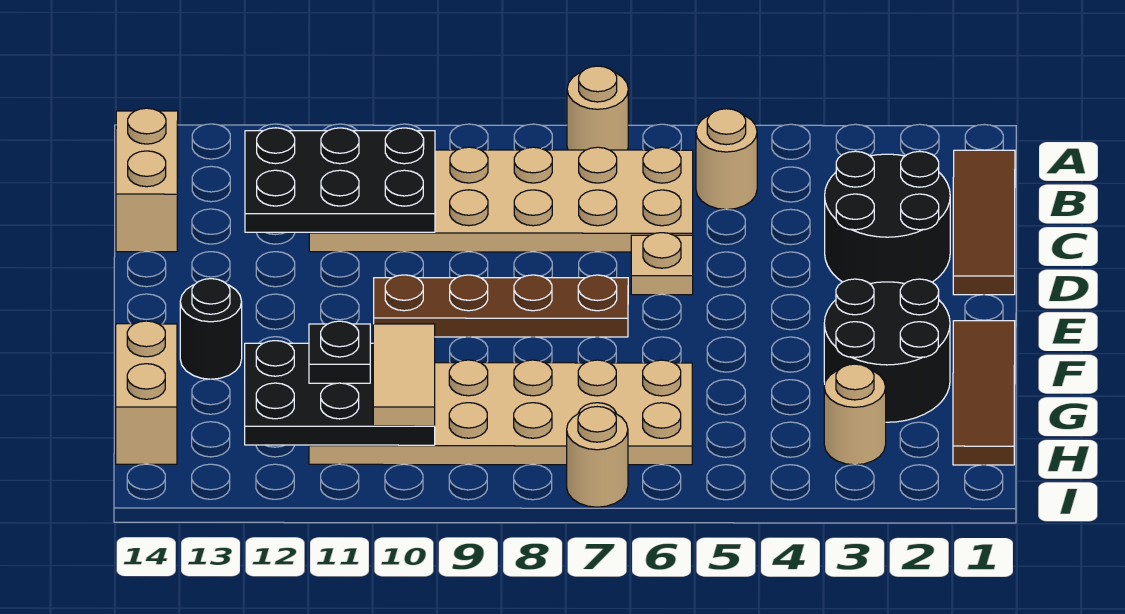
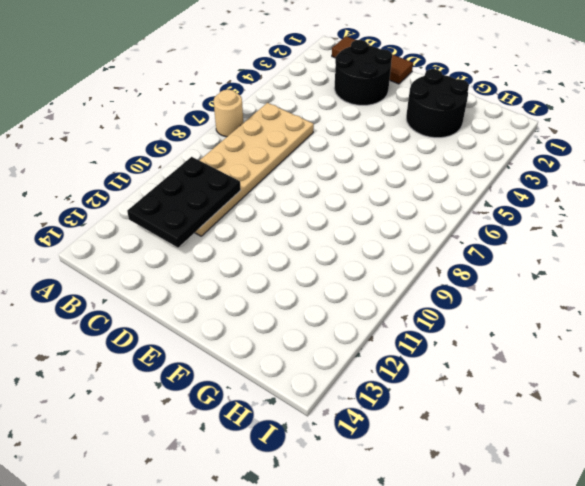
none -> tan 1x1 round brick [696,109,757,209]
none -> tan 1x2 brick [116,108,178,252]
none -> tan 1x1 plate [631,233,693,295]

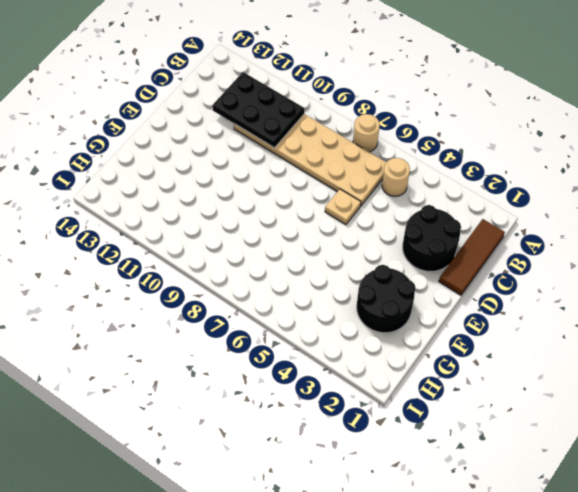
none -> tan 1x2 brick [116,108,178,252]
none -> brown 1x4 plate [374,275,628,337]
none -> brown 1x3 tile [953,321,1015,465]

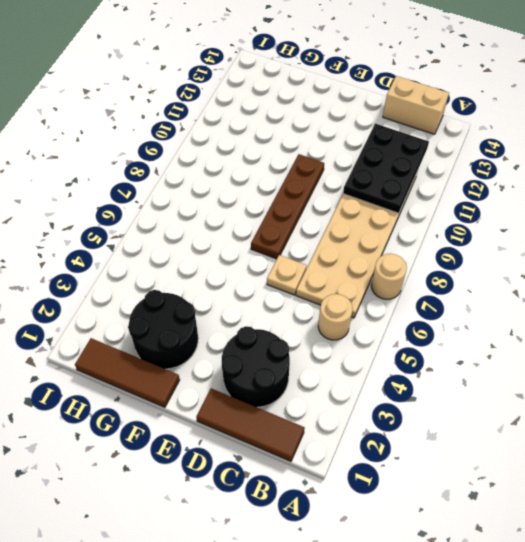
none -> black 1x1 round brick [180,279,242,379]
none -> tan 2x6 plate [309,360,692,465]
none -> tan 1x2 brick [116,321,177,464]

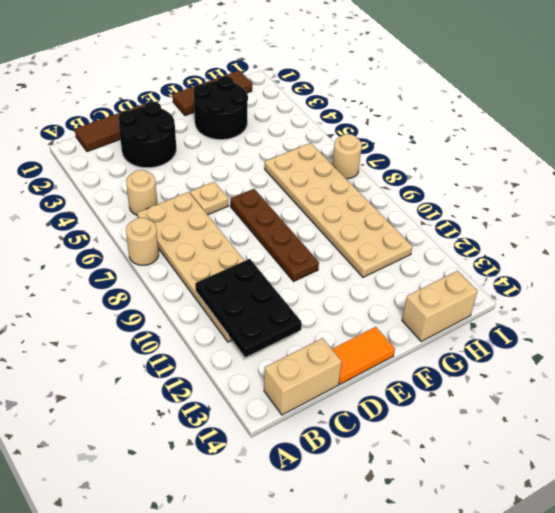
orange 1x2 tile [332,327,395,384] -> none
none -> black 1x1 round brick [180,279,242,379]
none -> tan 1x1 round brick [824,364,886,465]
none -> black 2x3 plate [245,341,435,445]

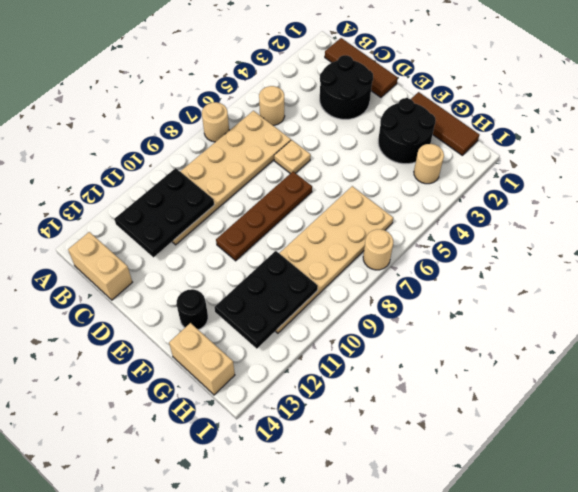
none -> tan 1x2 tile [373,324,435,426]
none -> black 1x1 plate [309,321,370,383]

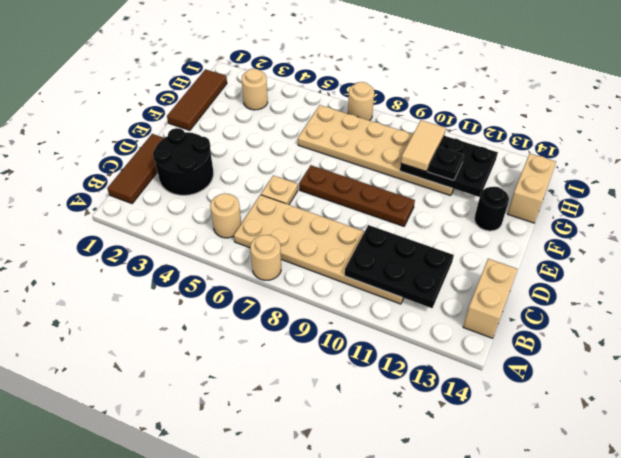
none -> black 2x2 round brick [824,279,950,422]

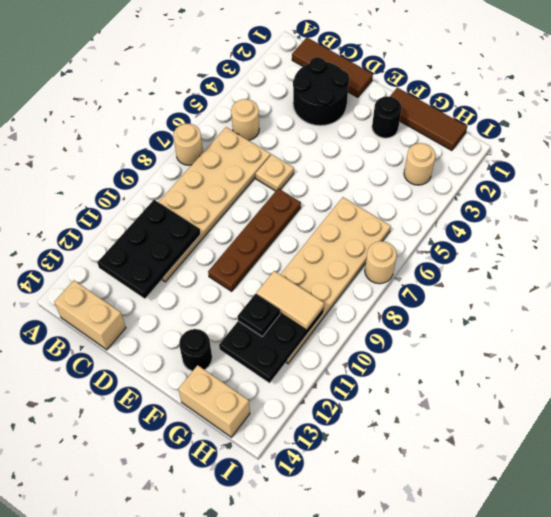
black 1x1 round brick [372,96,402,138] -> black 2x2 round brick [824,279,950,422]

